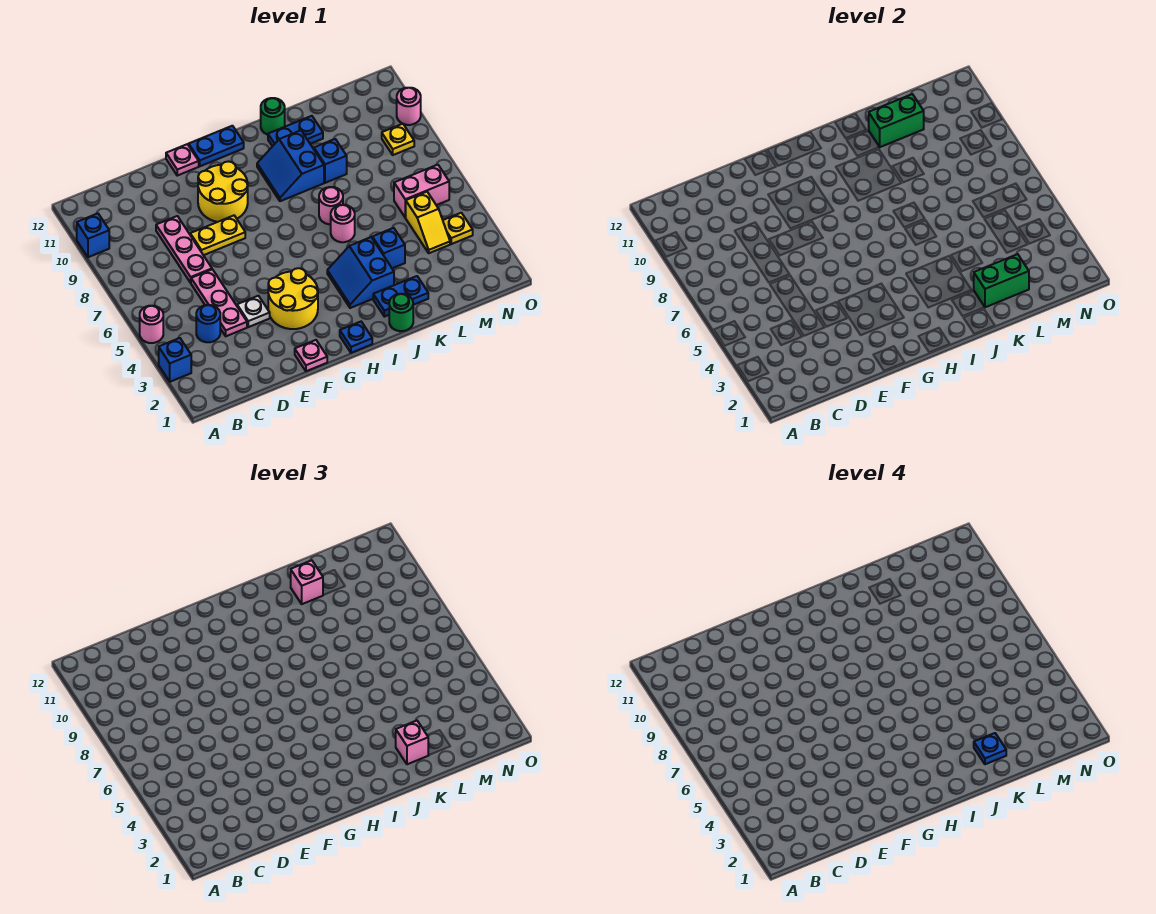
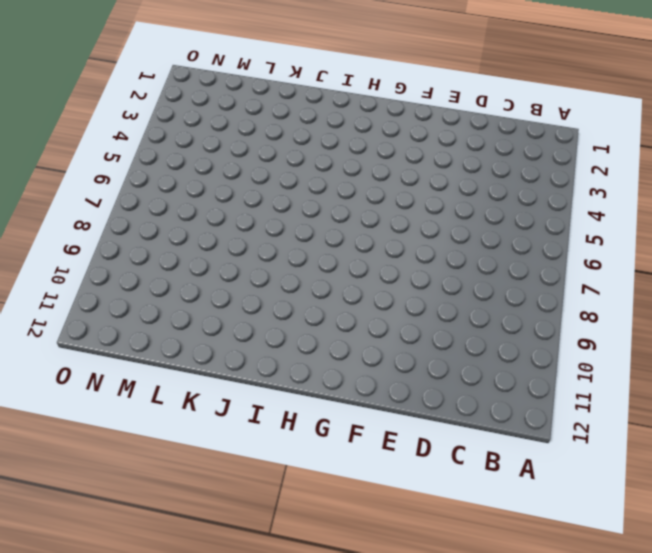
none -> blue 1x1 brick [159,338,191,382]
none -> pink 1x1 round brick [140,306,163,343]
none -> blue 1x1 brick [77,214,109,257]
none -> blue 1x1 round brick [196,305,220,342]

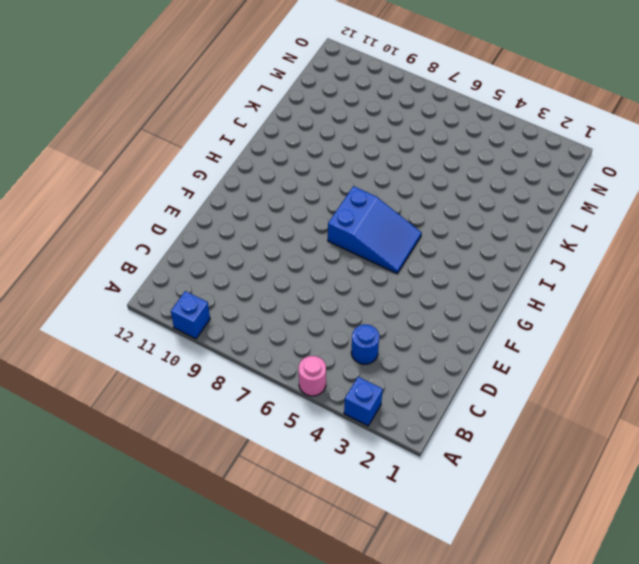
blue 2x3 slope [328,186,422,273] -> none
none -> pink 1x3 plate [191,269,247,336]
none -> pink 1x3 plate [156,216,212,283]
none -> white 1x1 plate [237,296,270,327]
none -> yellow 1x2 plate [190,216,245,255]

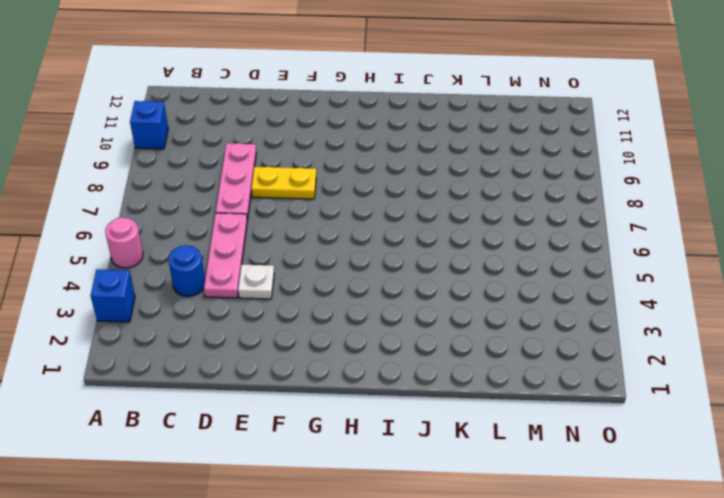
none -> pink 1x1 plate [295,340,327,371]
none -> yellow 2x2 round brick [268,268,318,329]
none -> yellow 2x2 round brick [198,161,248,222]
none -> pink 1x1 plate [166,144,199,176]

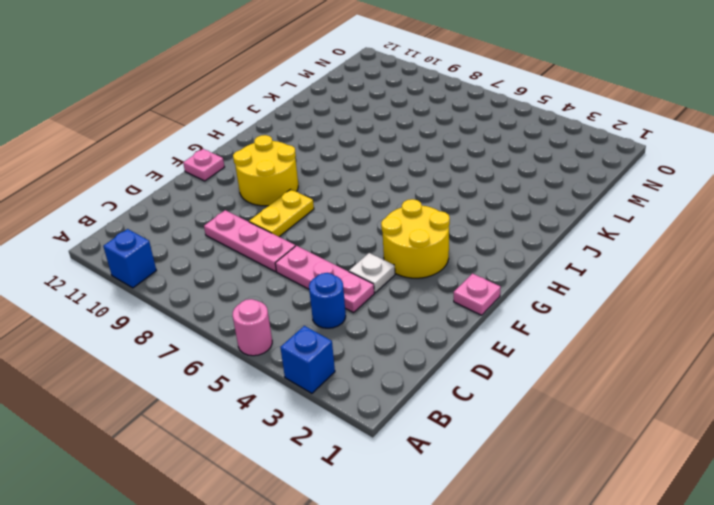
none -> blue 1x2 plate [189,126,244,166]
none -> blue 1x1 plate [340,322,372,353]
none -> blue 2x2 slope [327,237,394,308]
none -> blue 2x2 slope [257,130,324,201]

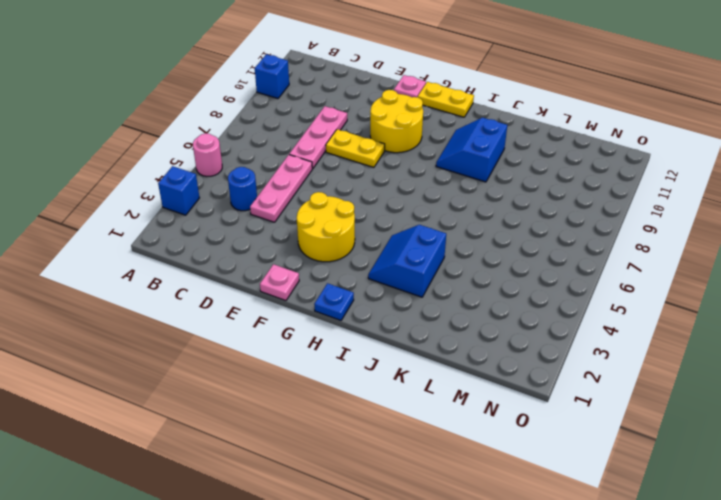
yellow 1x2 plate [418,82,474,117] -> blue 1x2 plate [189,126,244,166]
none -> white 1x1 plate [237,296,270,327]
none -> green 1x1 round brick [389,294,413,331]
none -> blue 1x2 plate [373,276,428,317]
none -> pink 1x1 round brick [331,205,355,242]

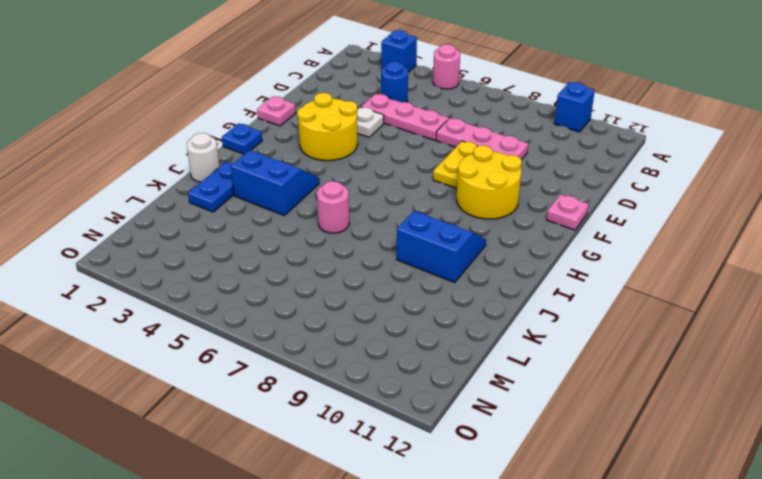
white 1x1 round brick [187,133,219,182] -> green 1x1 round brick [389,294,413,331]
none -> blue 1x2 plate [189,126,244,166]
none -> pink 1x1 round brick [319,187,343,224]
none -> blue 1x2 plate [268,116,323,146]
none -> green 1x1 round brick [261,98,285,135]

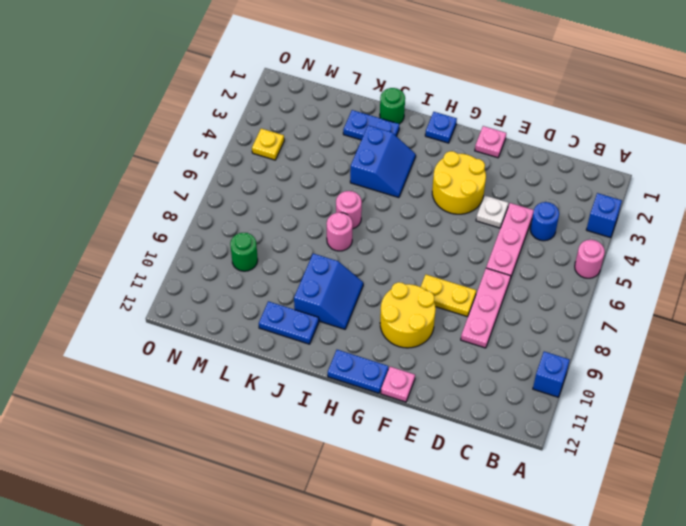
green 1x1 round brick [230,233,258,271] -> green 1x1 round brick moved to [261,98,285,135]
none -> blue 1x1 brick [372,228,405,268]
none -> blue 1x1 brick [314,139,347,183]
none -> yellow 1x2 slope [406,192,450,253]
none -> pink 1x2 brick [394,165,449,218]

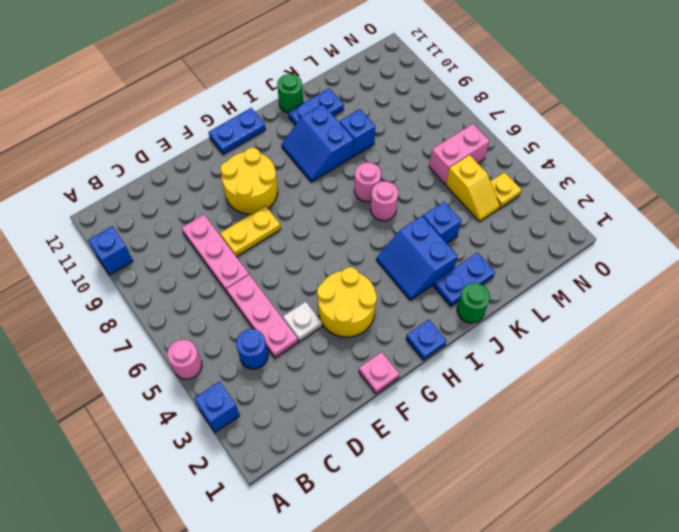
none -> pink 1x1 plate [166,144,199,176]
none -> yellow 1x1 plate [382,124,414,155]
none -> pink 1x1 round brick [397,88,421,125]
none -> green 1x2 brick [974,254,1029,307]

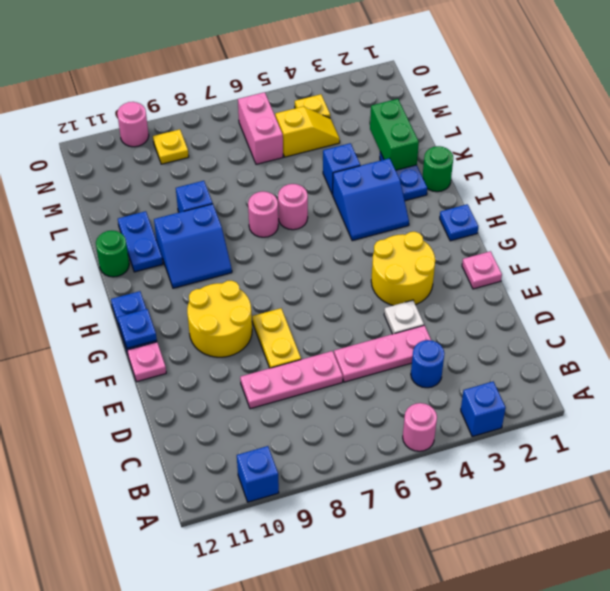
blue 1x1 plate [118,309,157,348] -> blue 1x1 plate moved to [974,733,1006,764]
none -> green 1x2 brick [869,94,924,147]
none -> pink 1x1 brick [396,721,428,764]
none -> pink 1x1 brick [291,560,323,604]

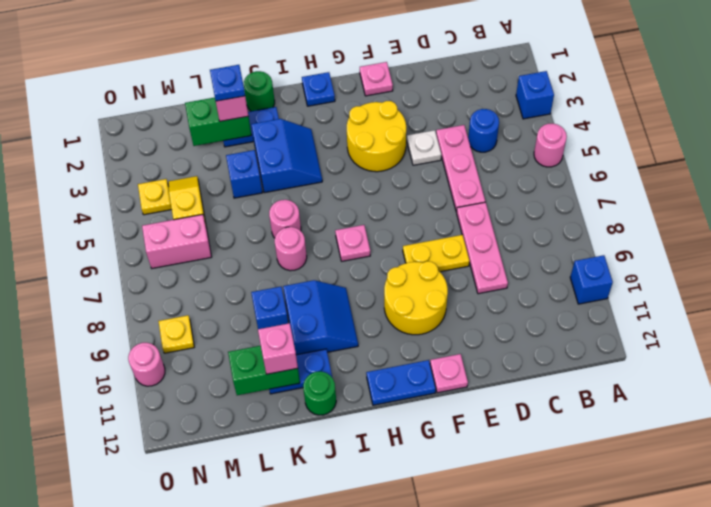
pink 1x1 plate [335,225,370,261] -> none

